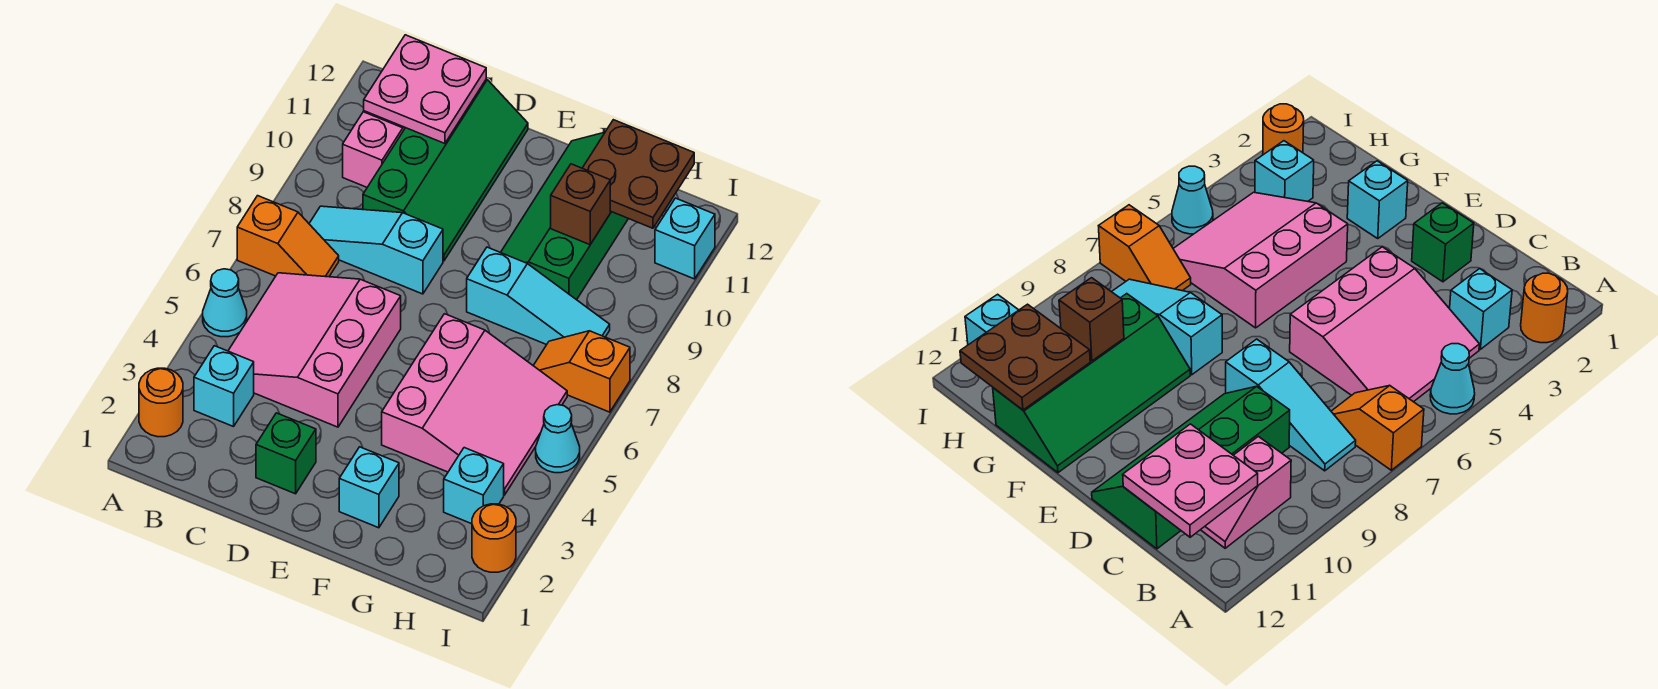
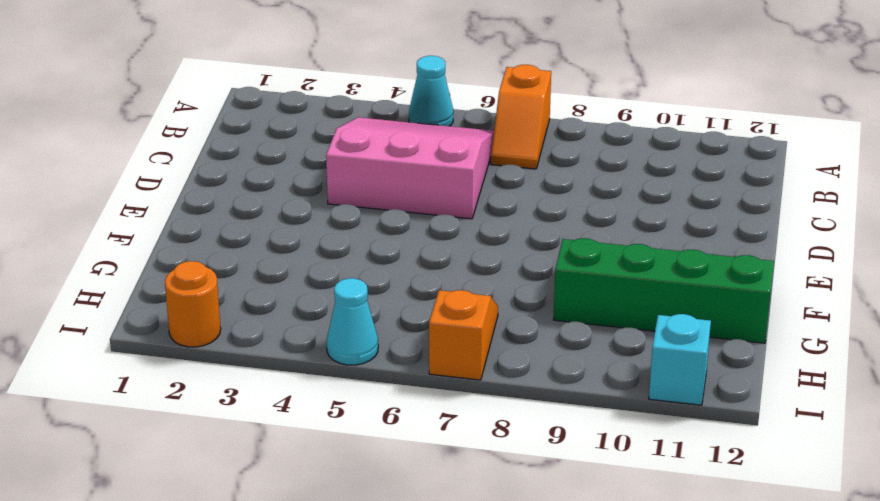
none -> orange 1x1 round brick [139,368,183,437]
none -> cyan 1x1 brick [194,346,254,427]
none -> cyan 1x3 slope [309,206,443,294]

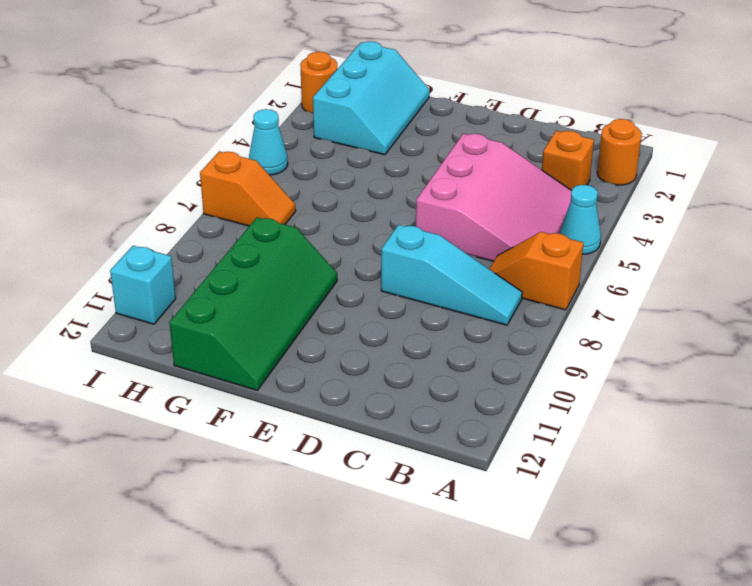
orange 1x1 brick [542,131,594,190] -> cyan 1x1 brick [194,346,254,427]
cyan 2x3 slope [313,41,430,155] -> cyan 1x1 brick [444,448,504,524]
none -> pink 1x2 slope [343,111,405,187]
none -> green 2x4 slope [363,79,528,261]
none -> green 1x1 brick [256,413,316,494]

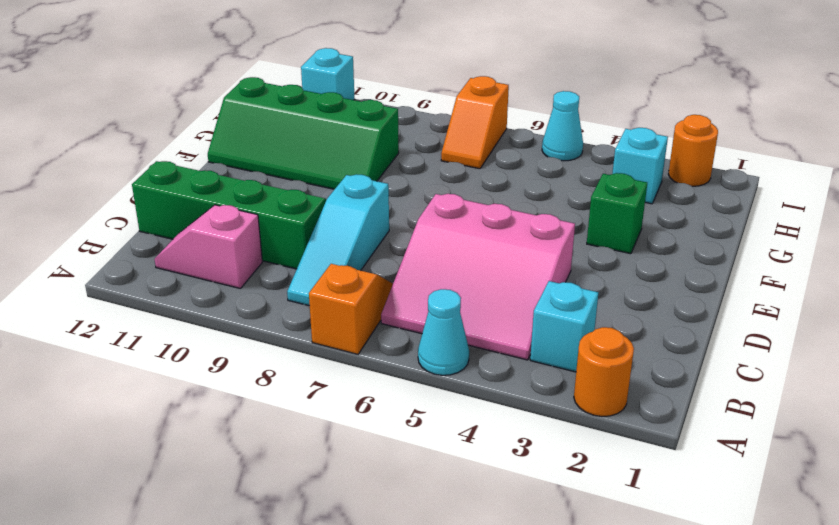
green 1x1 brick [587,173,647,254] -> green 1x1 brick moved to [256,413,316,494]
none -> cyan 1x1 brick [339,447,399,528]
none -> pink 3x3 slope [382,314,567,495]
none -> cyan 1x3 slope [467,247,610,345]

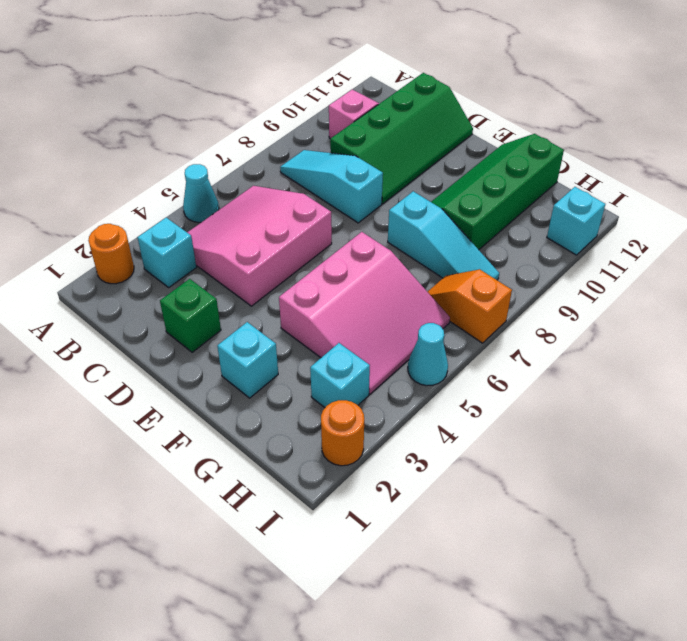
none -> orange 1x2 slope [237,196,339,277]
none -> pink 2x2 plate [364,35,486,144]
none -> brown 1x1 brick [551,164,610,245]

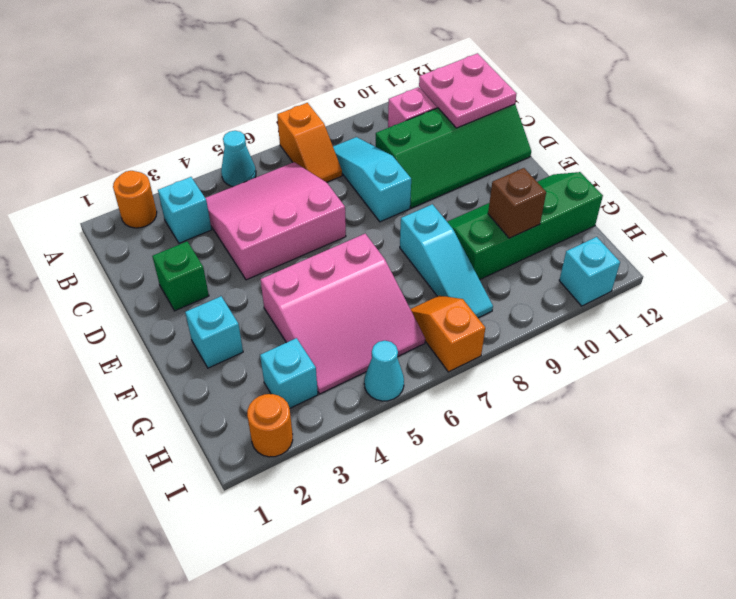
none -> brown 2x2 plate [583,120,694,228]

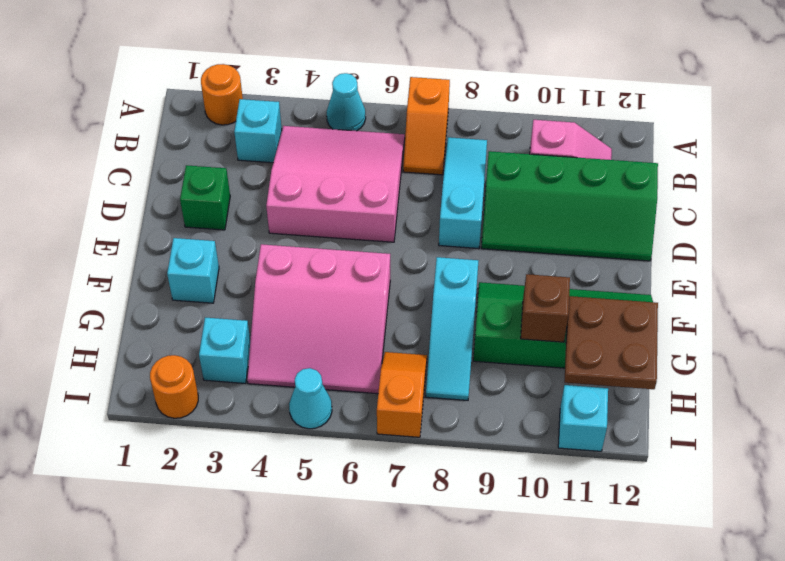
none -> pink 2x2 plate [364,35,486,144]

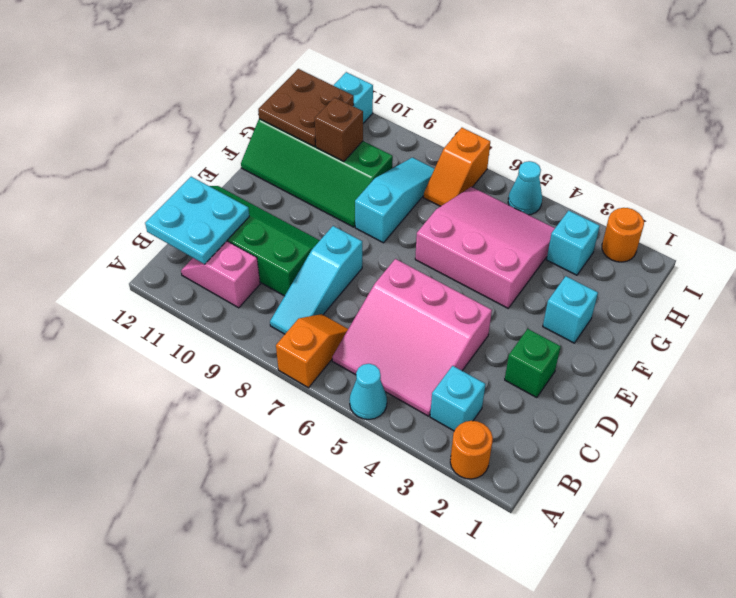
cyan 2x2 plate [145,177,249,264] -> pink 2x2 plate [364,35,486,144]

